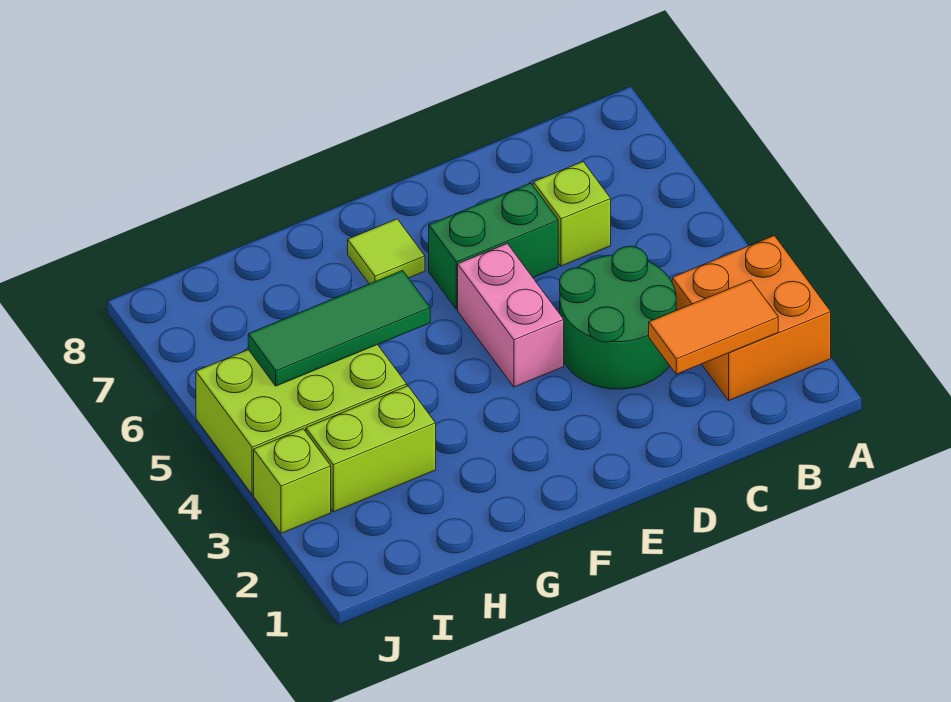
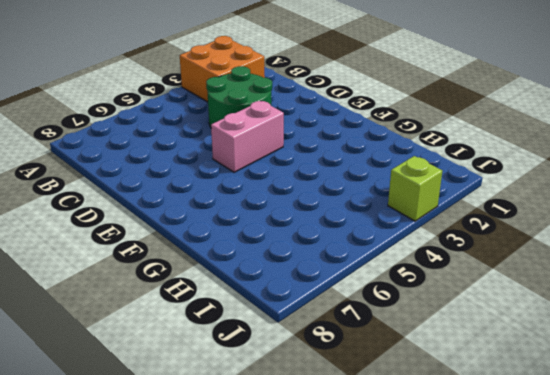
none -> lime 1x1 brick [533,162,611,266]
none -> green 1x2 brick [429,183,558,309]

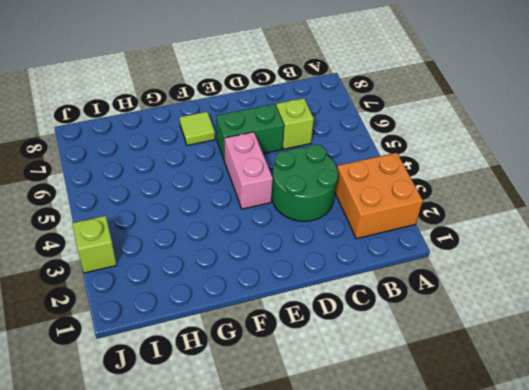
none -> lime 1x2 brick [306,386,436,512]
none -> lime 2x3 brick [196,345,407,495]

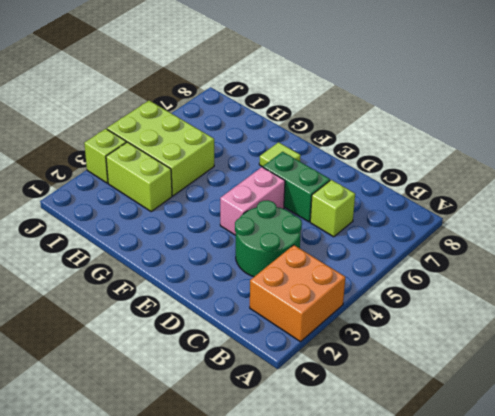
none -> orange 1x2 tile [649,280,778,374]
none -> green 1x3 tile [248,270,430,386]

